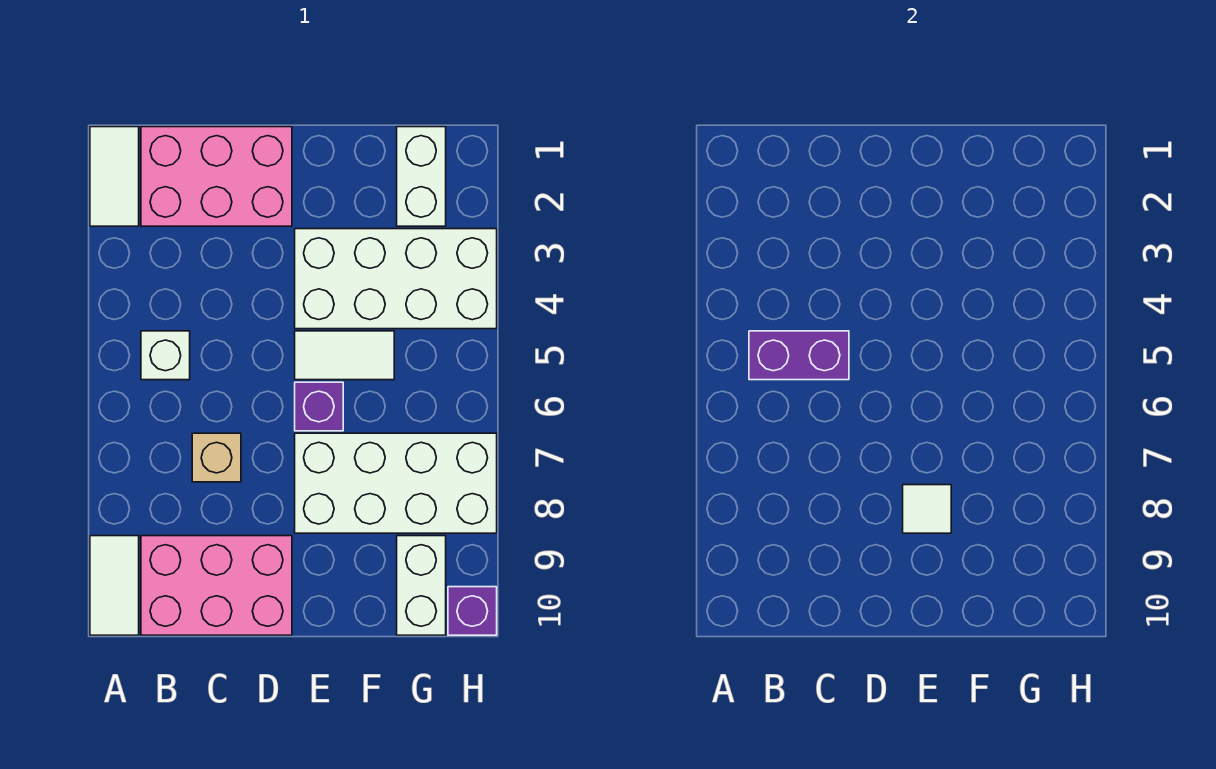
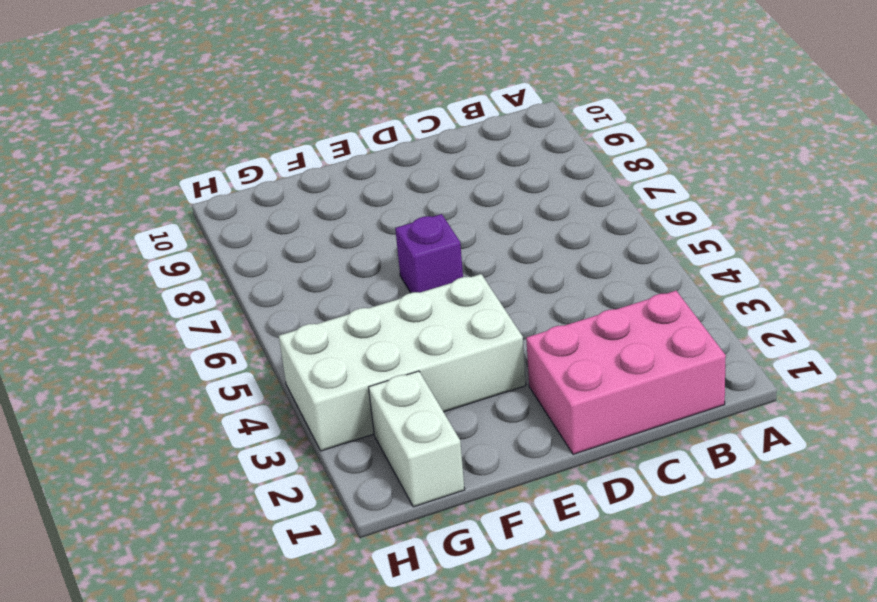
none -> white 1x2 tile [90,127,139,226]
none -> white 1x2 tile [90,536,139,635]
none -> white 1x1 brick [141,331,190,380]

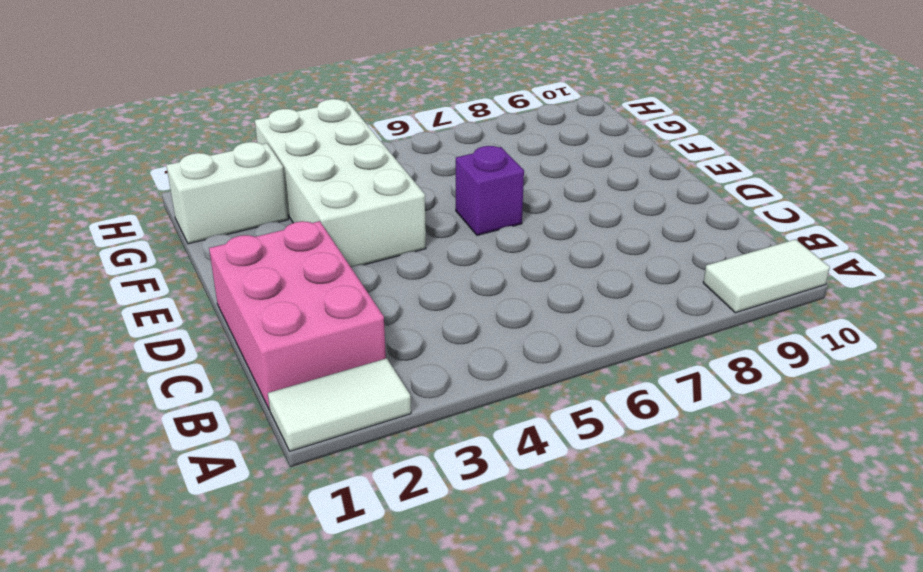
none -> white 1x1 brick [141,331,190,380]
none -> pink 2x3 brick [141,536,292,635]
none -> tan 1x1 brick [192,433,241,482]

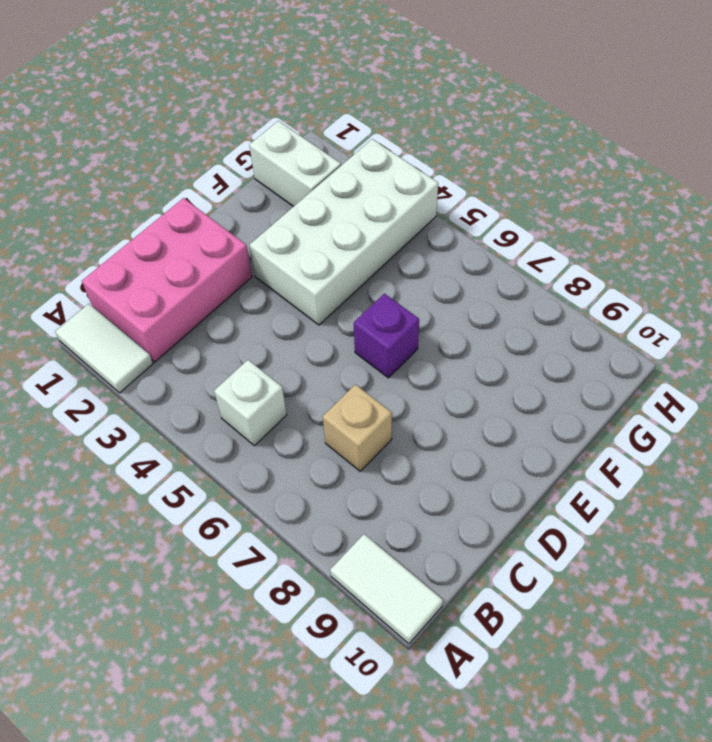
none -> pink 2x3 brick [141,536,292,635]
none -> white 1x2 tile [295,331,394,380]
none -> white 2x4 brick [295,433,497,533]

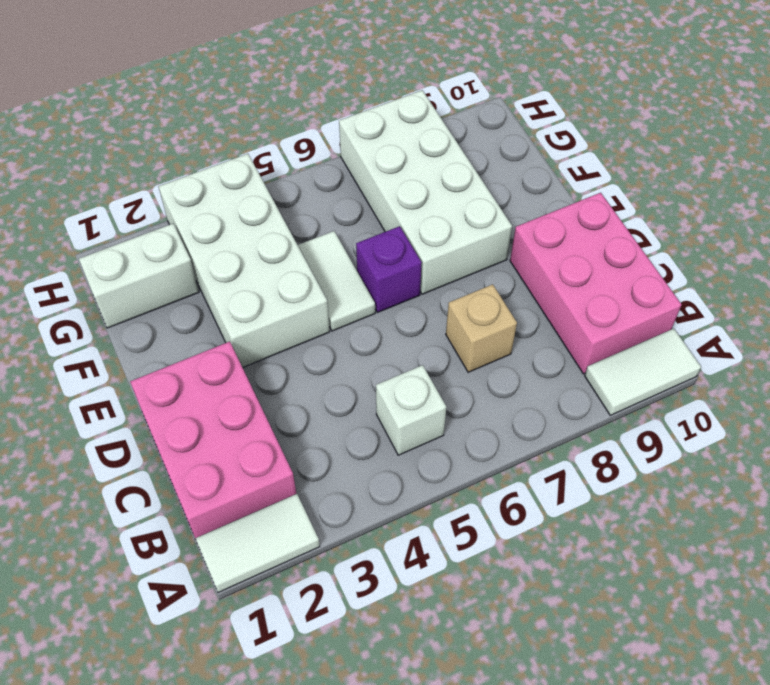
none -> white 1x2 brick [397,536,446,635]
none -> purple 1x1 brick [448,587,497,635]
none -> purple 1x2 brick [749,331,849,380]

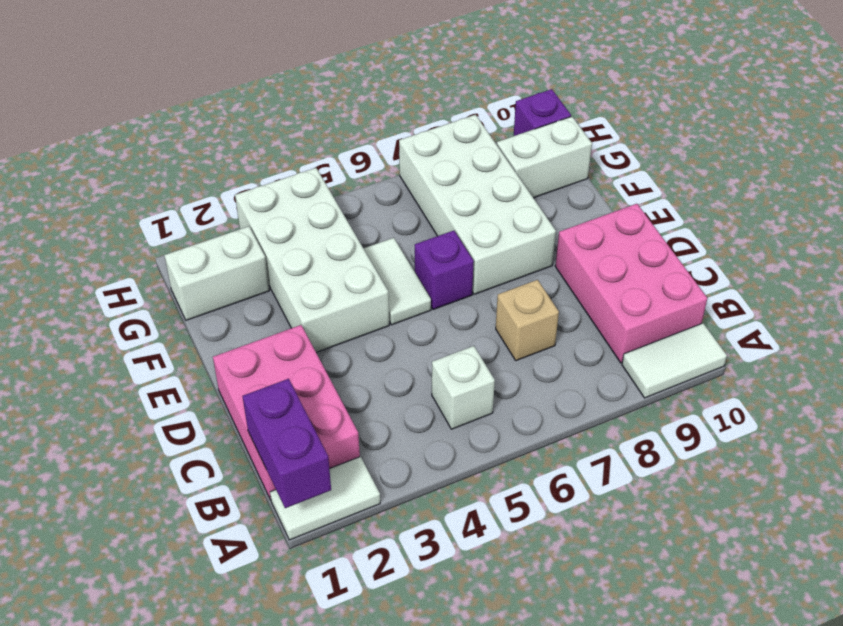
purple 1x2 brick [243,379,331,508] -> purple 1x2 brick moved to [749,331,849,380]
none -> white 1x1 tile [903,485,951,533]

